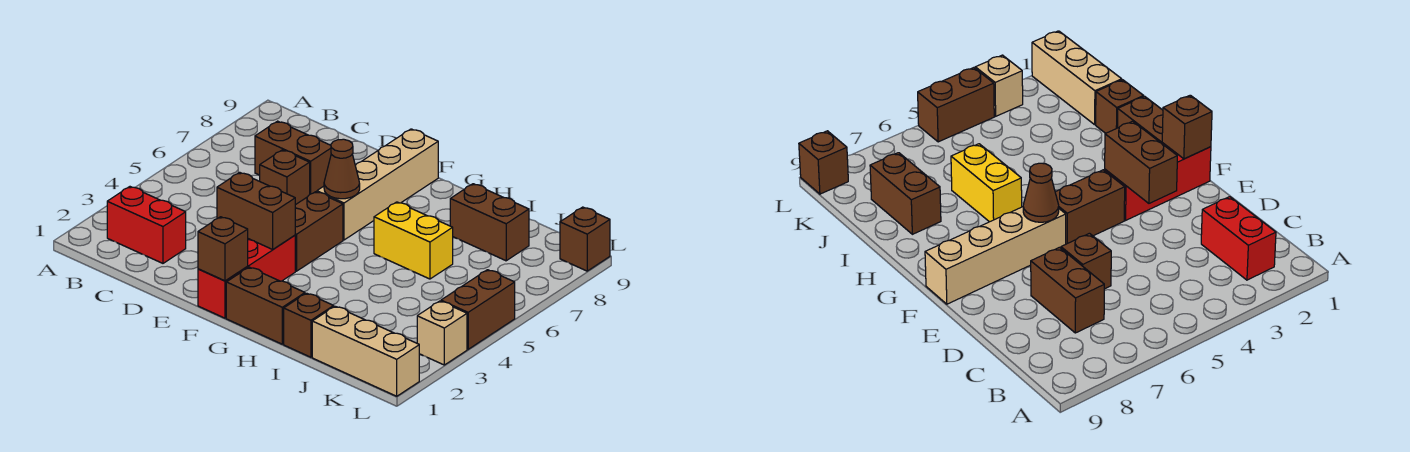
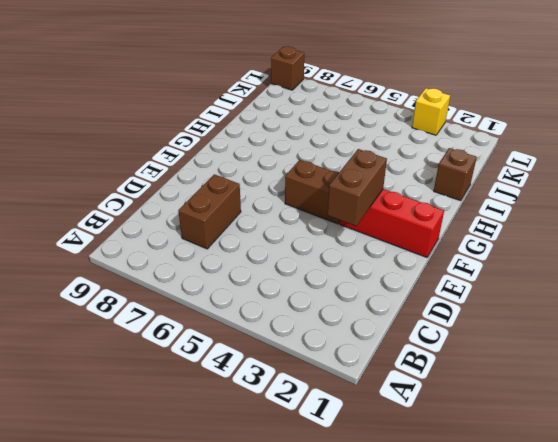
yellow 1x1 brick [412,88,450,135] -> tan 1x1 brick [417,301,467,365]
none -> red 1x2 brick [107,187,186,263]
none -> brown 1x1 brick [260,150,310,205]
none -> tan 1x4 brick [317,129,438,240]

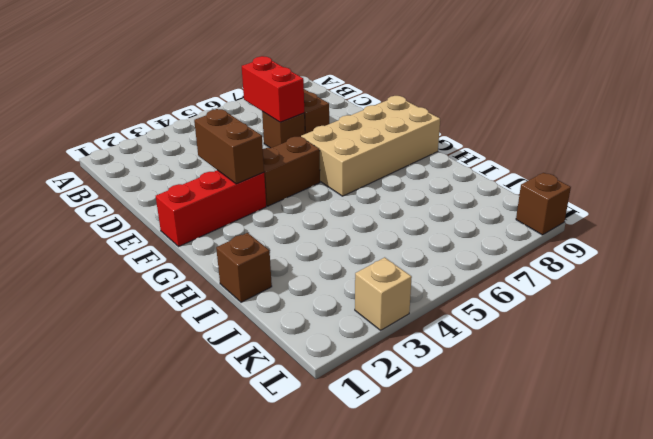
red 1x2 brick [242,56,304,122] -> red 1x2 brick moved to [107,187,186,263]
tan 2x4 brick [301,96,440,196] -> tan 1x4 brick [317,129,438,240]
none -> brown 1x2 brick [226,267,305,344]
none -> yellow 1x2 brick [374,202,453,279]
none -> brown 1x2 brick [450,184,529,261]

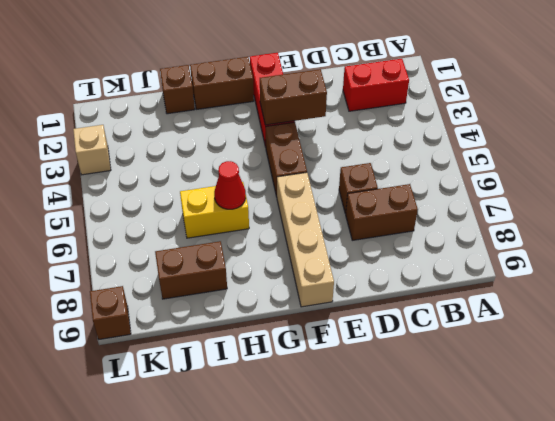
red 1x1 cone [214,161,246,209] -> none
none -> tan 1x3 brick [312,306,419,396]
none -> brown 1x2 brick [441,270,515,349]
none -> brown 1x1 brick [198,217,248,281]

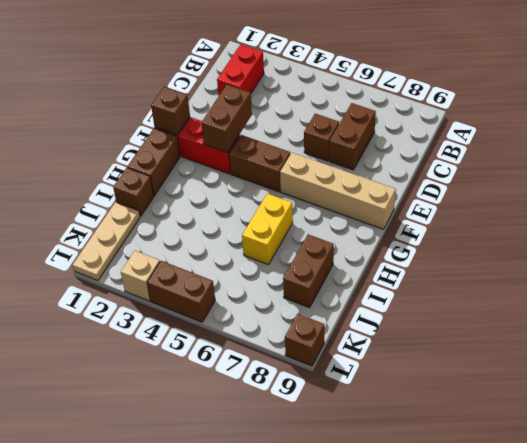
tan 1x3 plate [73,202,140,281] -> tan 1x3 brick [312,306,419,396]
none -> brown 1x1 cone [324,139,360,199]

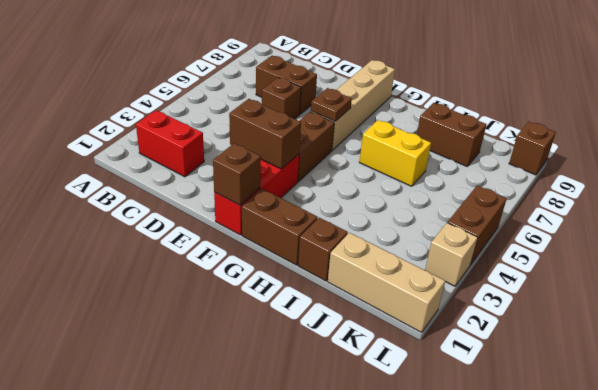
brown 1x1 plate [311,88,352,121] -> brown 1x1 cone [324,139,360,199]

